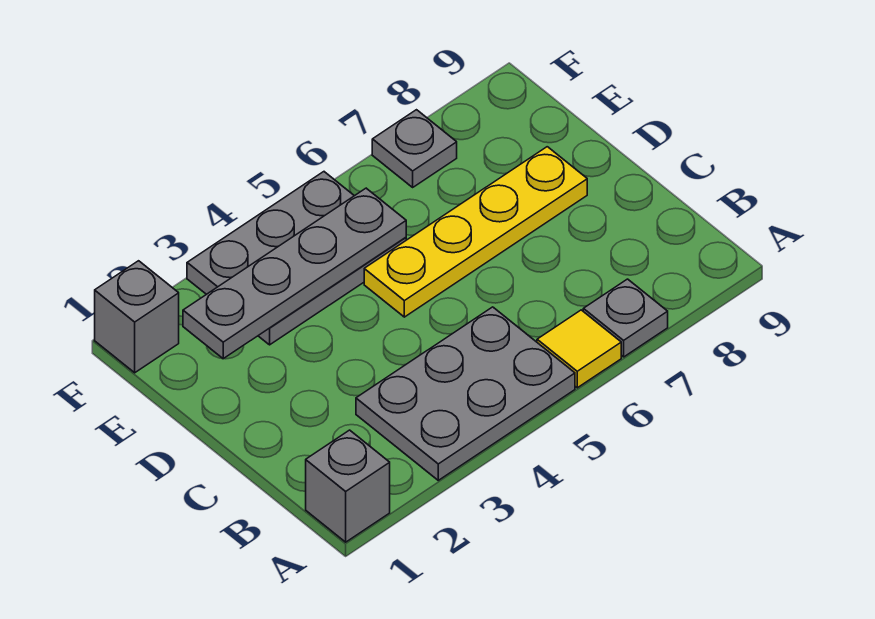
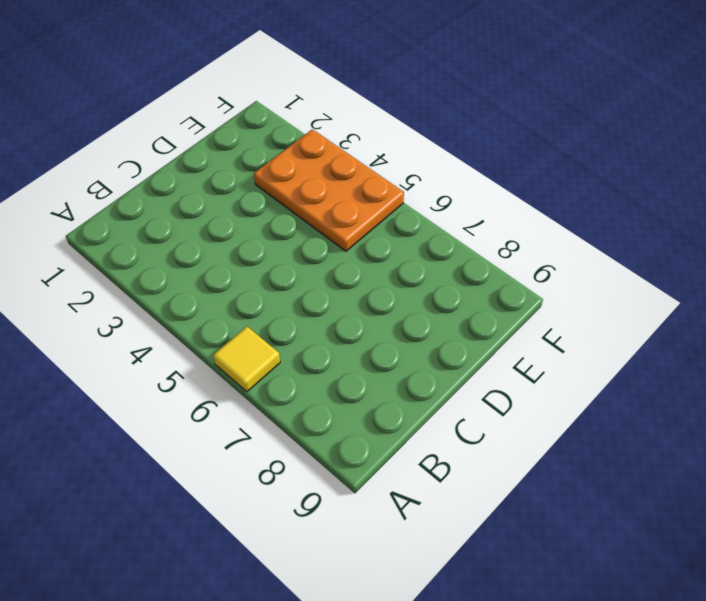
orange 2x3 plate [254,129,404,251] -> grey 2x3 plate [187,172,406,345]
none -> grey 1x1 brick [306,430,390,542]
none -> grey 2x3 plate [356,307,575,480]

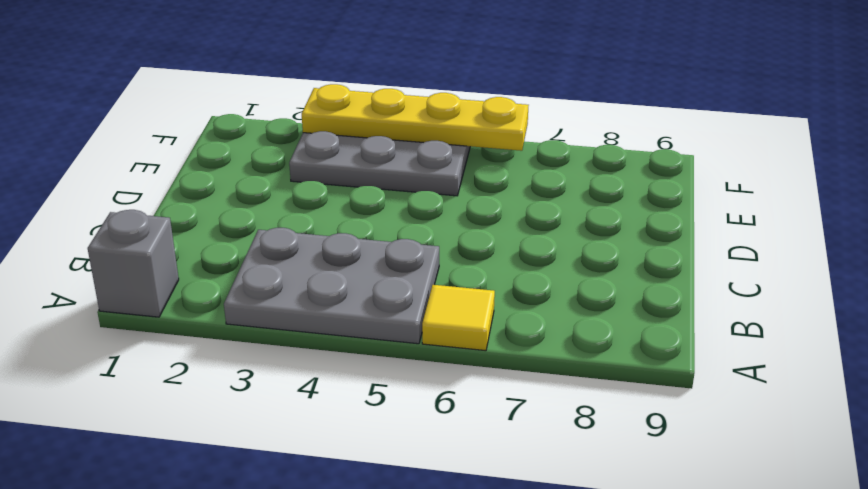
yellow 1x4 plate [302,84,529,151] -> yellow 1x4 plate moved to [364,147,587,317]
none -> grey 1x1 plate [583,279,668,357]
none -> grey 1x1 brick [95,261,179,373]

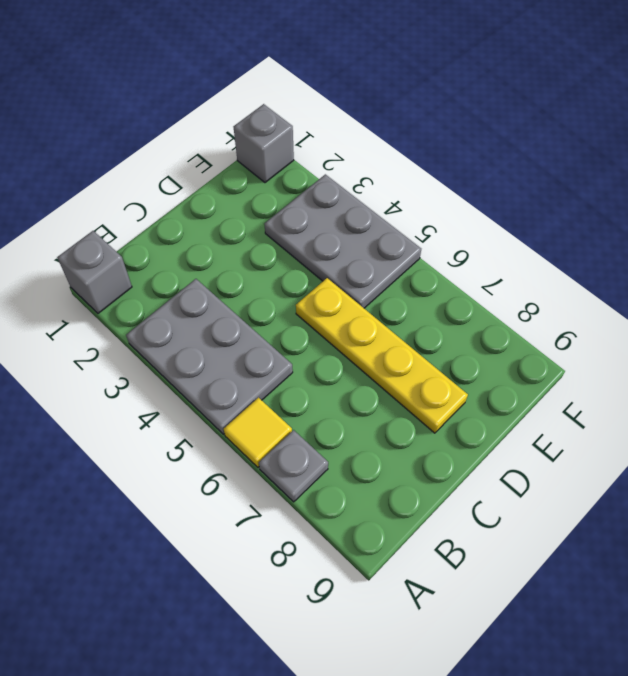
none -> grey 1x1 plate [372,110,457,187]
none -> grey 1x4 plate [183,188,406,359]

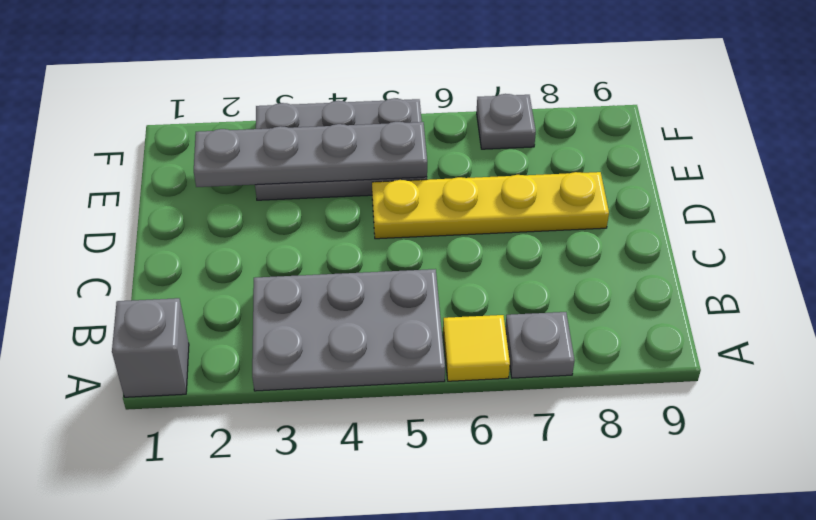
none -> grey 1x1 brick [95,261,179,373]

